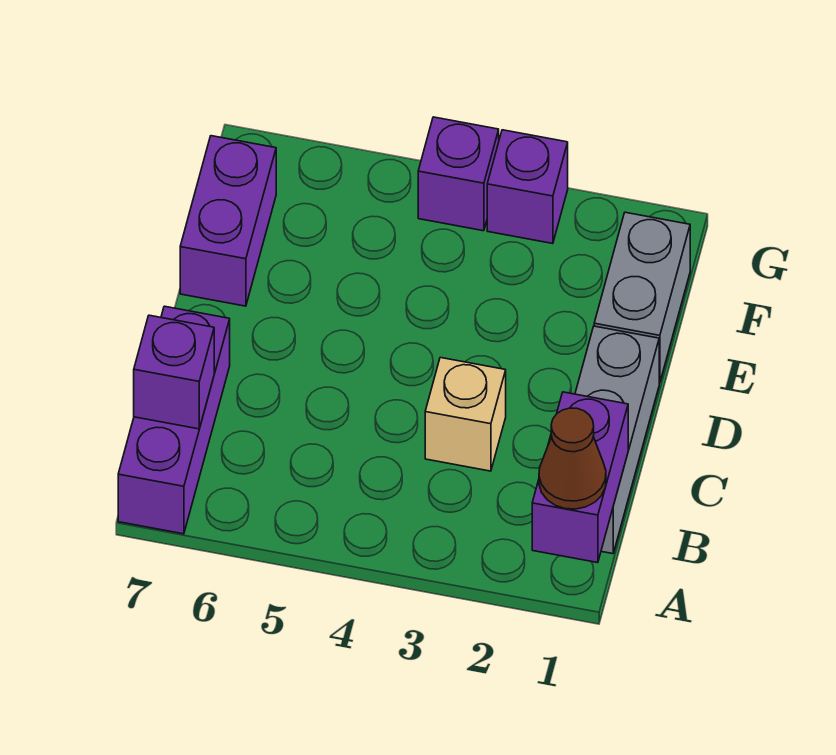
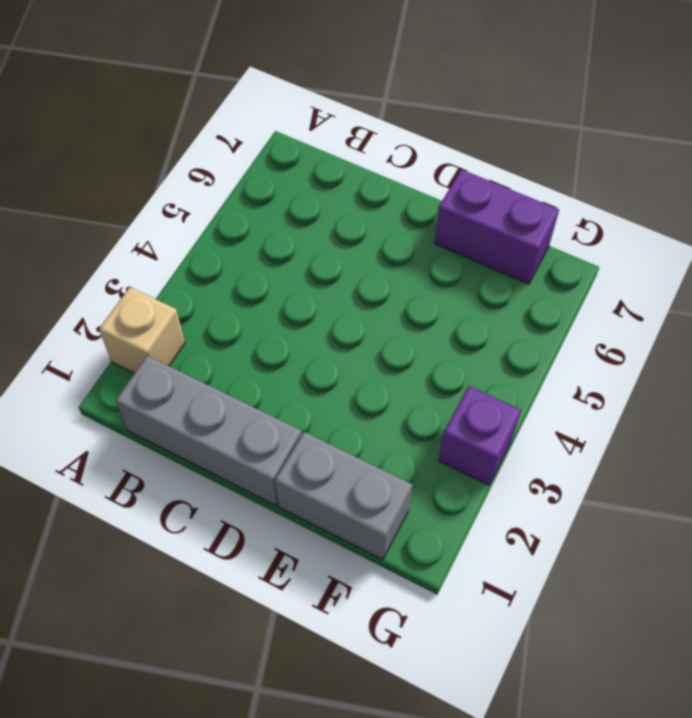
tan 1x1 brick [99,287,185,373] -> tan 1x1 brick moved to [425,358,506,471]
none -> purple 1x3 brick [118,306,230,534]
none -> purple 1x1 brick [418,117,499,231]

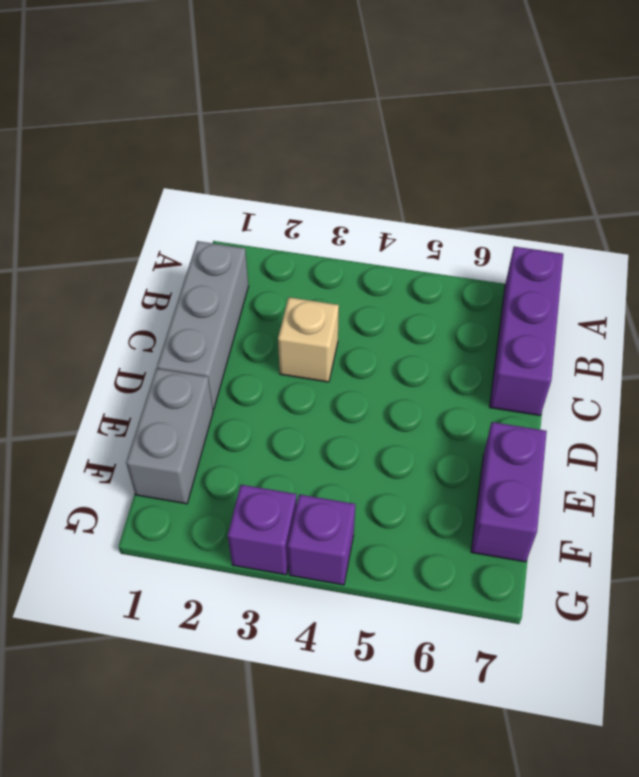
none -> purple 1x2 brick [532,392,628,563]
none -> purple 1x1 brick [134,315,214,429]

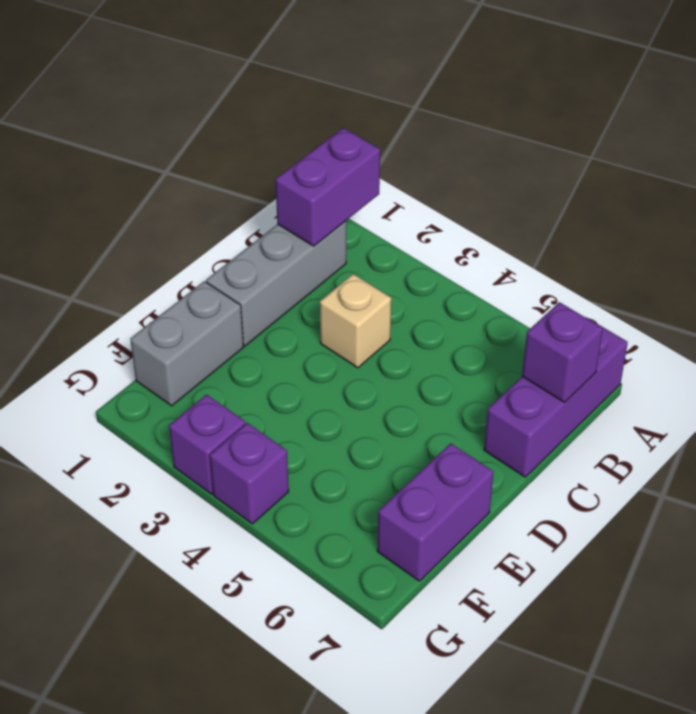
none -> brown 1x1 cone [539,408,606,509]

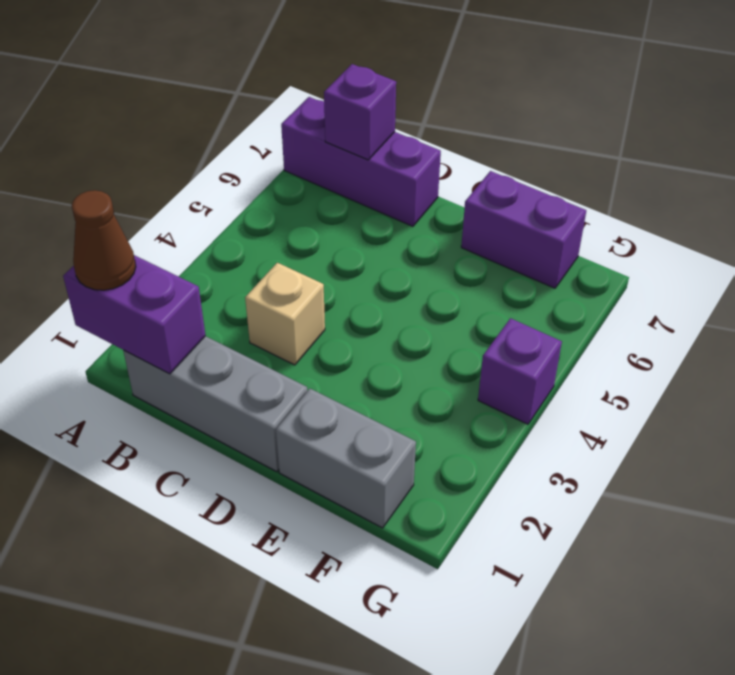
none -> purple 1x1 brick [487,130,568,244]

